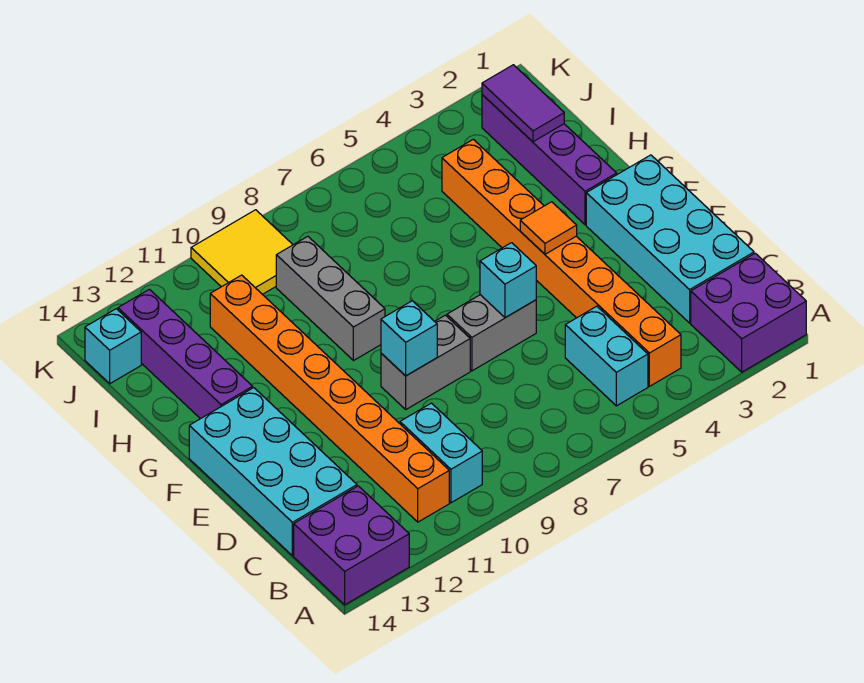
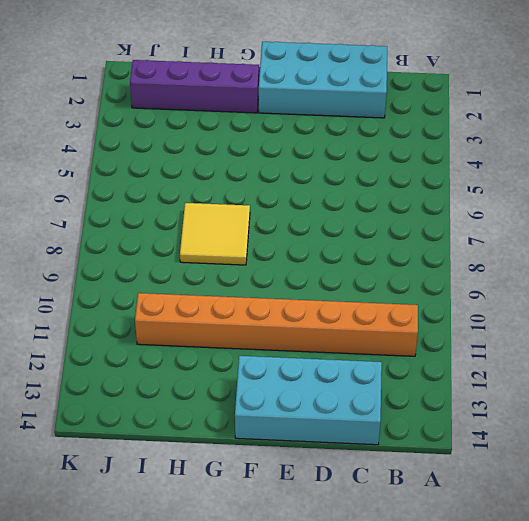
yellow 2x2 tile [180,203,250,265] -> yellow 2x2 tile moved to [191,210,293,294]
none -> purple 2x2 brick [691,253,806,372]
none -> purple 2x2 brick [294,486,409,605]
none -> orange 1x8 brick [442,139,681,386]

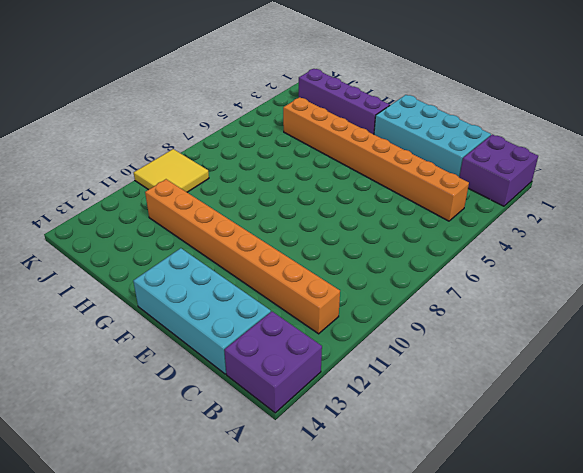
none -> cyan 1x2 brick [565,306,648,406]
none -> cyan 1x2 brick [400,403,482,503]
none -> grey 1x2 brick [447,295,536,371]

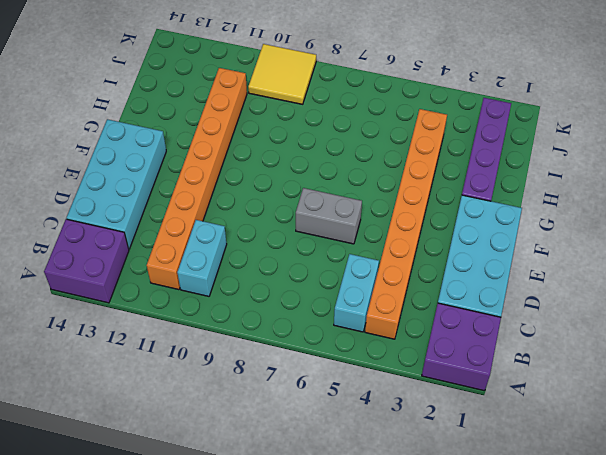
none -> grey 1x2 brick [381,315,470,409]
none -> grey 1x3 brick [276,236,385,361]
none -> purple 1x4 brick [118,289,253,419]

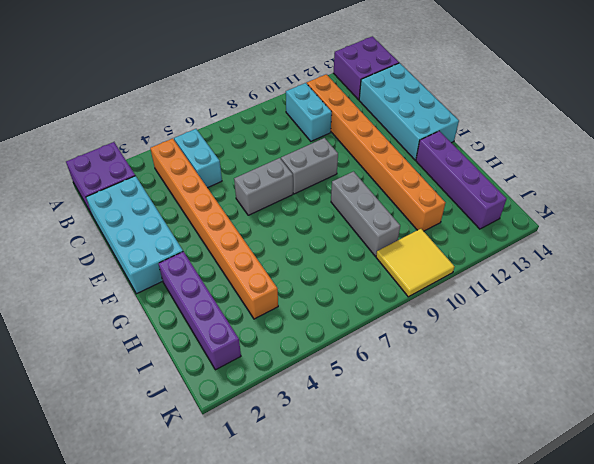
none -> cyan 1x1 brick [85,309,141,384]
none -> cyan 1x1 brick [480,243,536,318]
none -> cyan 1x1 brick [381,301,437,376]

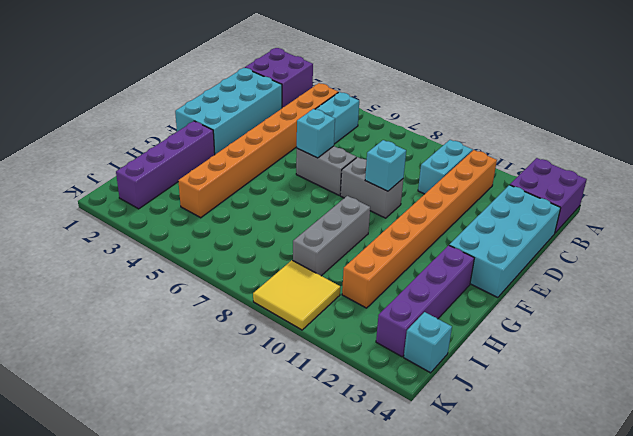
none -> orange 1x1 tile [520,202,577,254]
none -> purple 1x2 tile [482,65,564,142]

